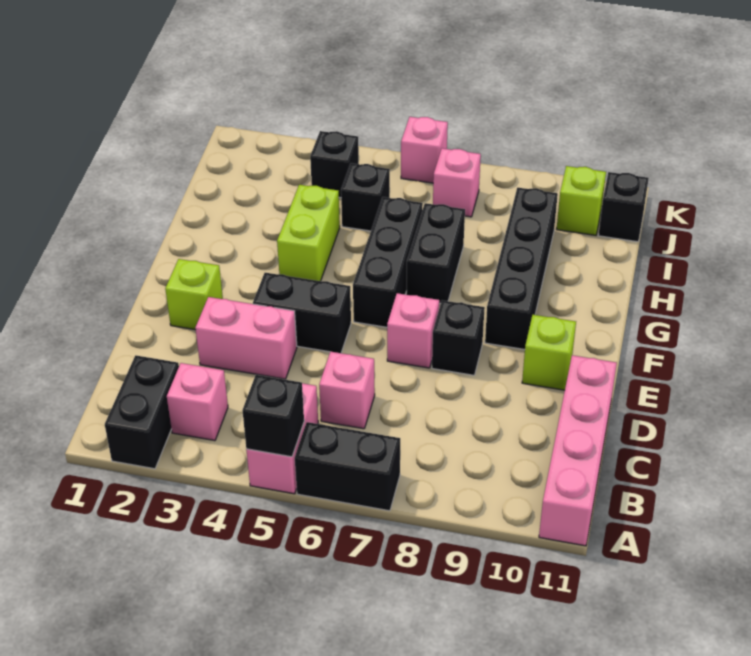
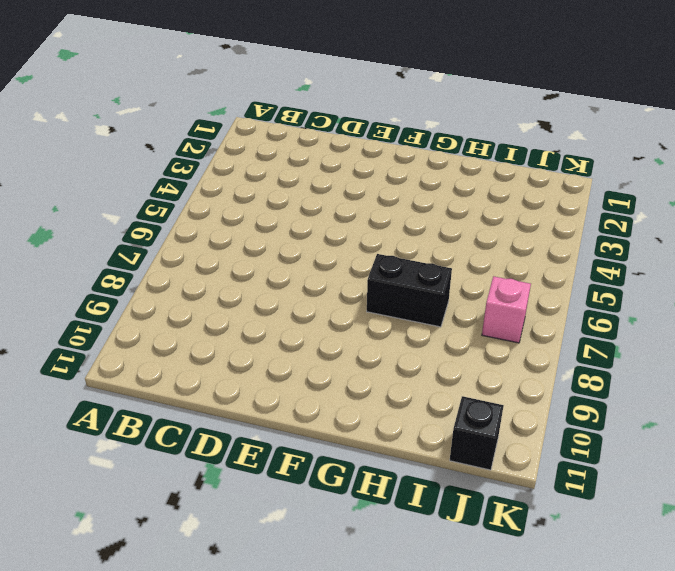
none -> black 1x2 brick [105,355,179,469]
none -> pink 1x2 brick [246,383,318,494]
none -> black 1x2 brick [295,422,400,511]

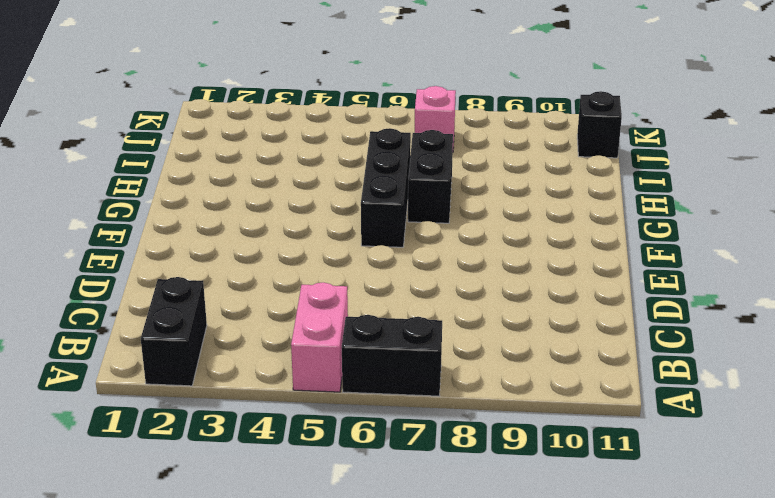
none -> pink 1x4 brick [539,355,617,546]
none -> pink 1x1 brick [167,363,228,441]
none -> pink 1x1 brick [319,352,375,429]

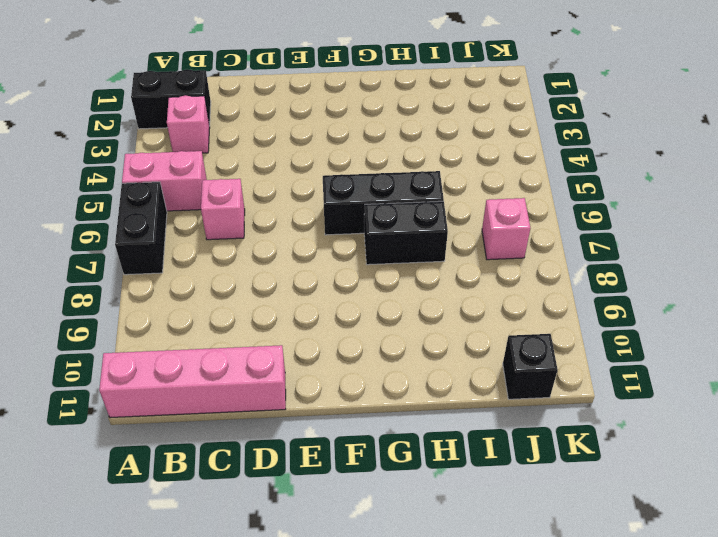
none -> pink 1x2 brick [195,297,297,379]
none -> lime 1x1 brick [165,259,223,330]
none -> black 1x2 brick [253,273,351,353]

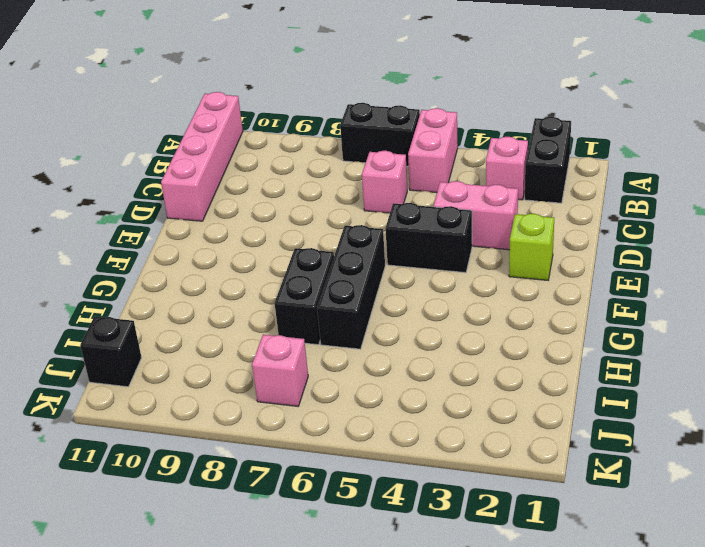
none -> pink 1x1 brick [387,293,439,368]
none -> black 1x1 brick [432,300,485,375]
none -> lime 1x1 brick [522,315,576,390]

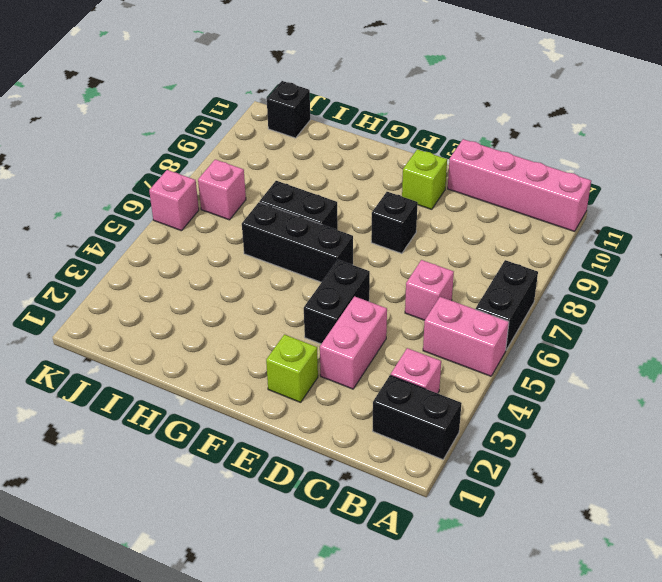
none -> pink 1x1 brick [387,293,439,368]
none -> black 1x4 brick [485,188,558,349]
none -> lime 1x2 brick [277,185,340,281]

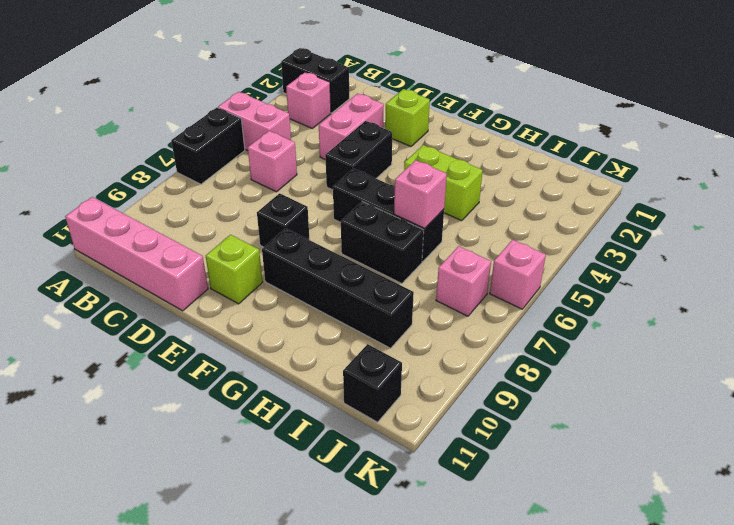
pink 1x1 brick [394,160,447,228] -> pink 1x1 brick moved to [387,293,439,368]
none -> black 1x1 brick [341,163,390,231]
none -> black 1x1 brick [310,131,359,198]
none -> lime 1x1 brick [557,166,606,235]

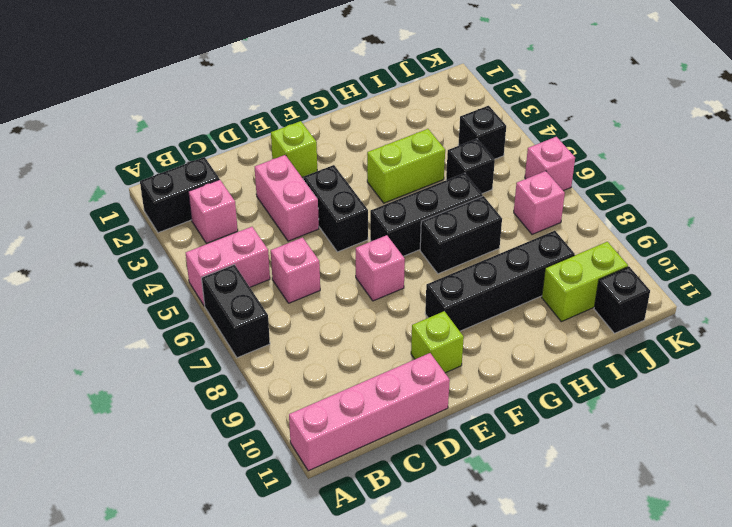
lime 1x2 brick [542,242,628,322] -> lime 1x1 brick [557,166,606,235]
none -> black 1x1 brick [432,300,485,375]
none -> black 1x1 brick [242,375,304,457]

